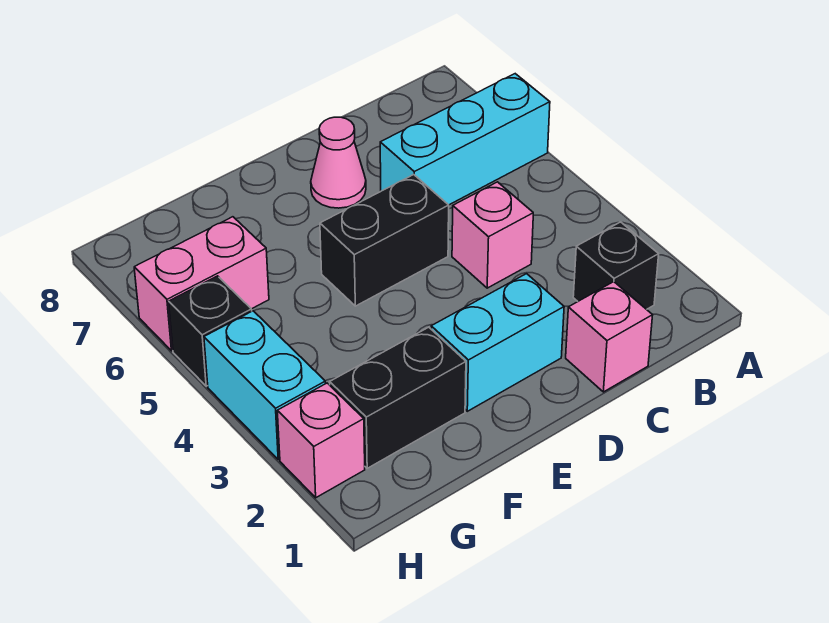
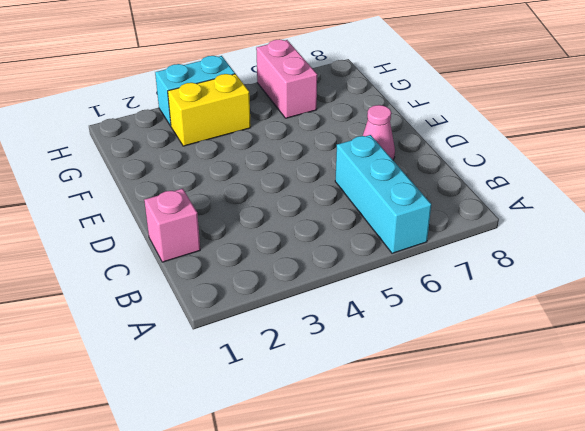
yellow 1x2 brick [168,74,251,146] -> none
none -> black 1x1 brick [573,222,659,309]
none -> pink 1x1 brick [452,182,533,288]
none -> cyan 1x2 brick [431,274,564,411]

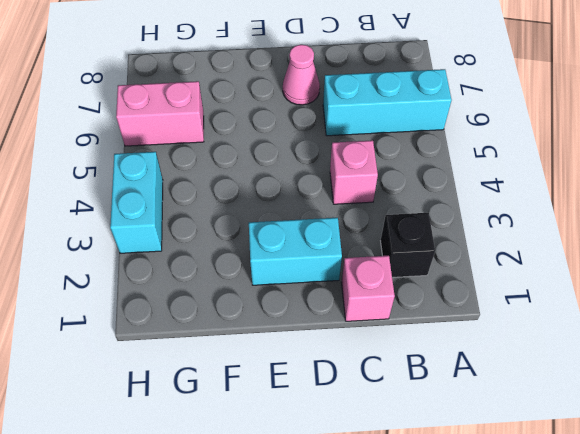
none -> black 1x2 brick [320,175,449,306]
none -> black 1x2 brick [330,327,466,468]
none -> pink 1x1 brick [277,383,365,498]

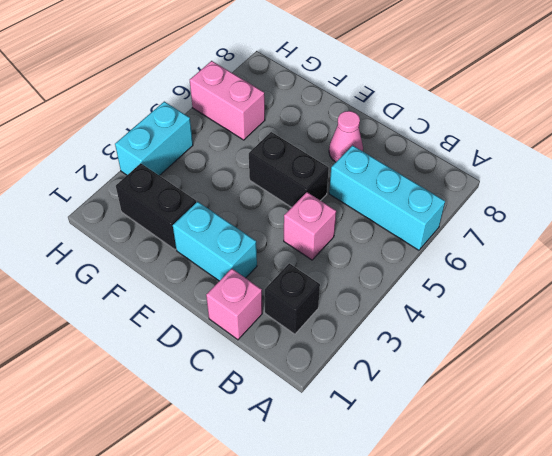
none -> pink 1x1 brick [277,383,365,498]
none -> black 1x1 brick [169,276,252,386]

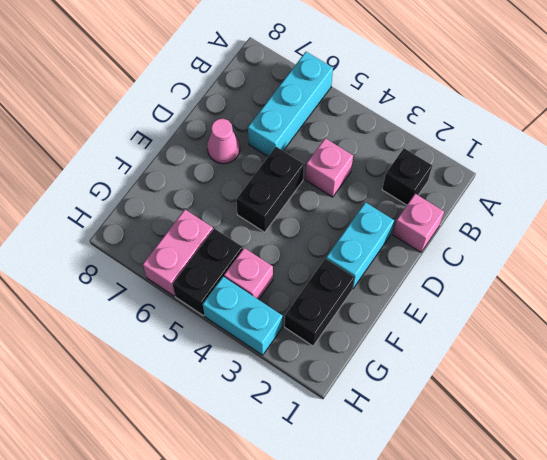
pink 1x1 brick [224,248,273,300] -> pink 1x1 brick moved to [277,383,365,498]
black 1x2 brick [172,228,243,315] -> black 1x1 brick [169,276,252,386]

